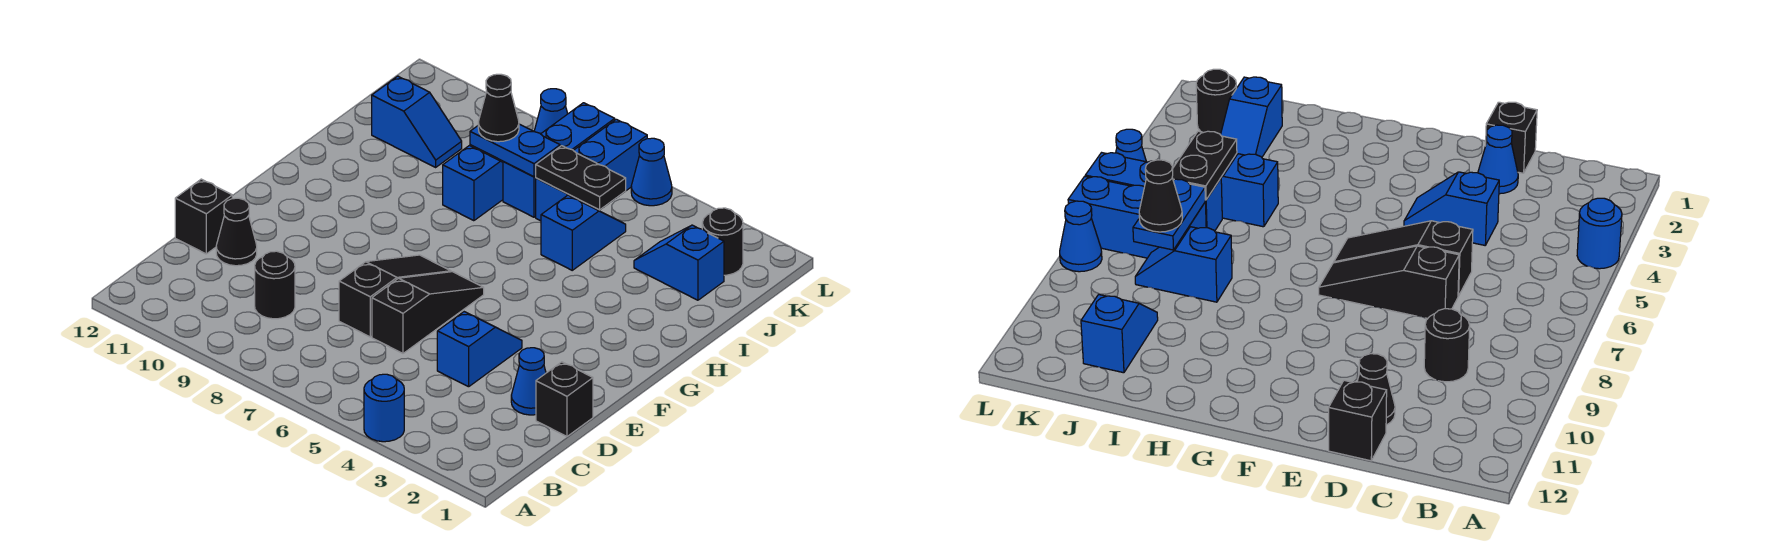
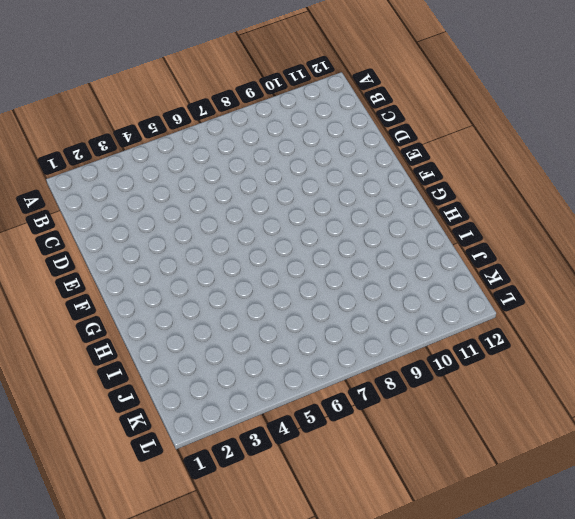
none -> blue 1x1 round brick [364,374,404,442]
none -> black 1x1 round brick [255,251,295,319]
none -> black 1x1 brick [536,362,593,436]

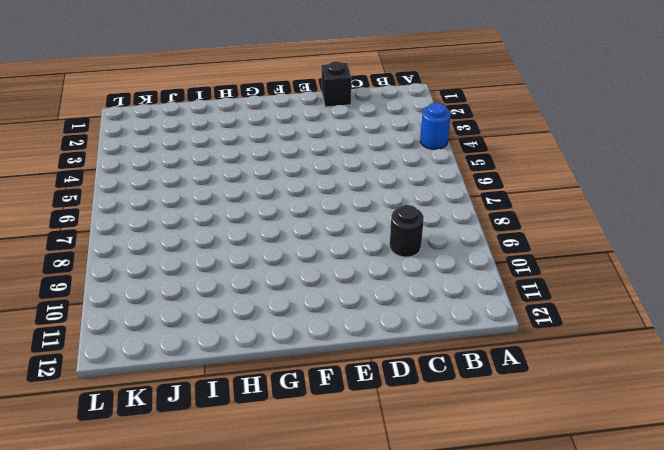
none -> blue 1x1 cone [511,348,546,415]
none -> blue 1x2 slope [437,312,522,387]
none -> black 1x3 slope [372,272,484,353]

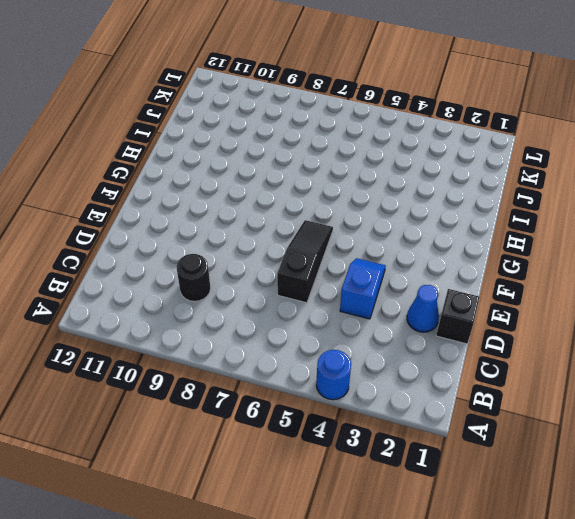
none -> black 1x3 slope [339,255,451,337]
none -> black 1x1 cone [216,198,257,266]
none -> black 1x1 brick [175,179,232,254]

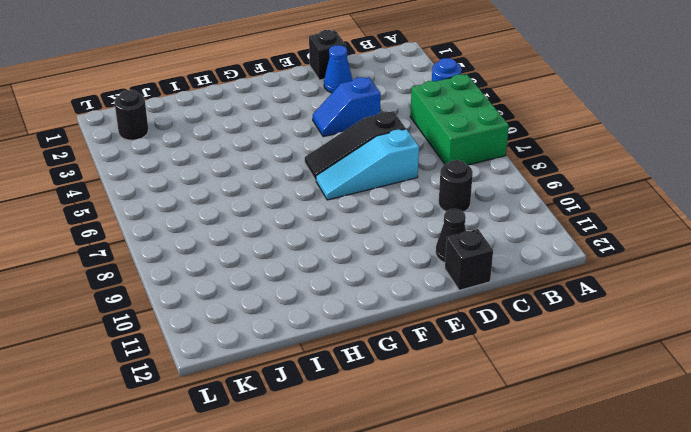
green 2x3 brick [410,74,509,165] -> none
cyan 1x3 slope [316,129,419,200] -> black 1x3 slope [339,255,451,337]
none -> blue 1x2 slope [541,195,626,270]
none -> blue 1x2 slope [443,146,503,221]
none -> blue 1x2 slope [634,225,724,300]

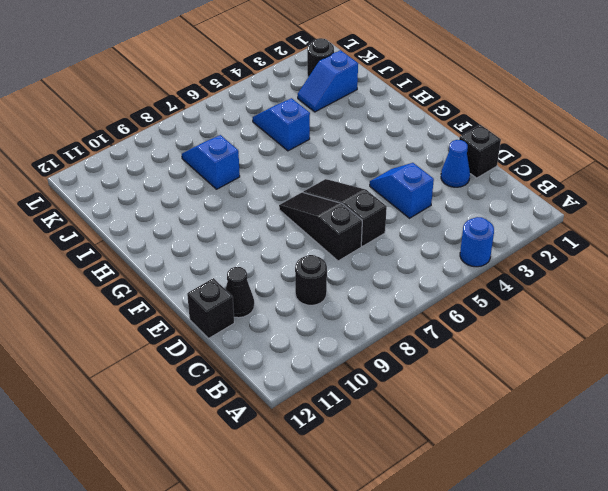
none -> blue 1x3 brick [536,119,647,221]
none -> blue 1x3 brick [503,103,615,217]
none -> blue 1x2 slope [372,76,462,167]

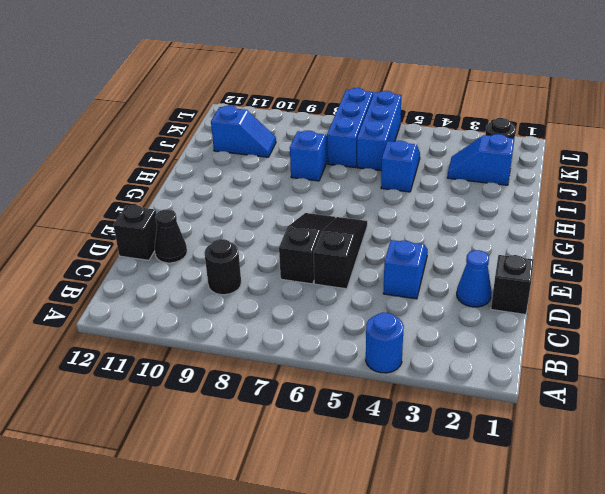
none -> blue 1x1 cone [631,138,672,206]
none -> blue 1x1 cone [534,89,568,134]
none -> black 1x2 plate [536,146,626,210]

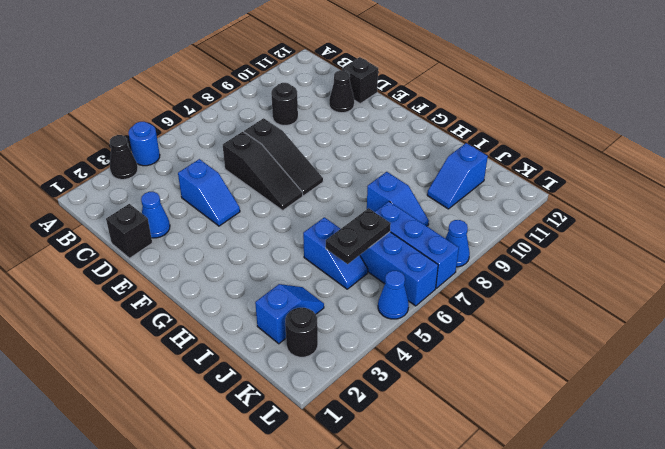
black 1x1 cone [110,135,138,180] -> black 1x1 cone moved to [478,74,519,142]
none -> blue 1x2 plate [470,124,560,177]

